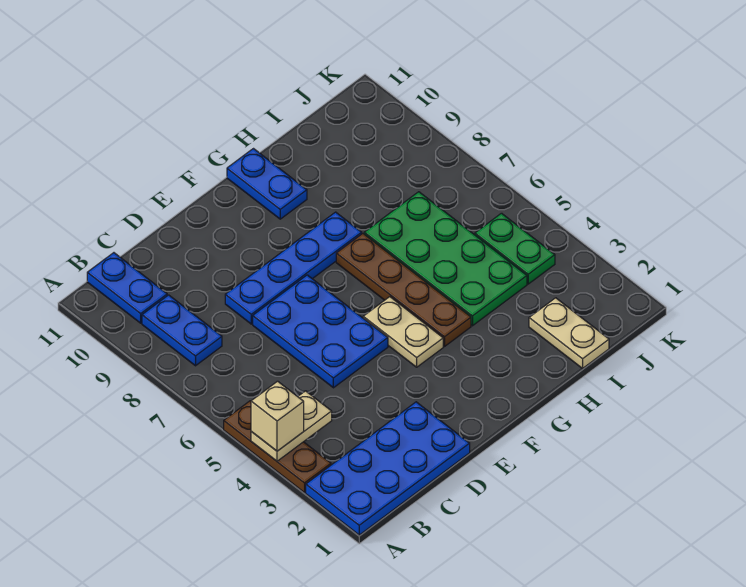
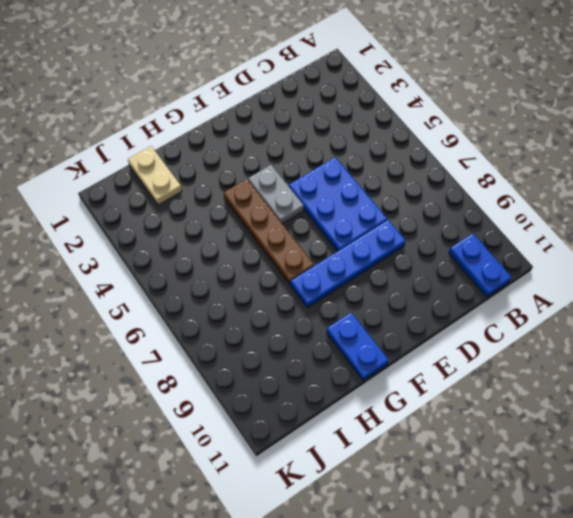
grey 1x2 plate [248,165,304,224] -> tan 1x2 plate [363,297,443,367]
none -> blue 2x4 plate [306,402,470,535]
none -> brown 1x3 plate [224,401,331,493]
none -> blue 1x2 plate [142,295,222,366]

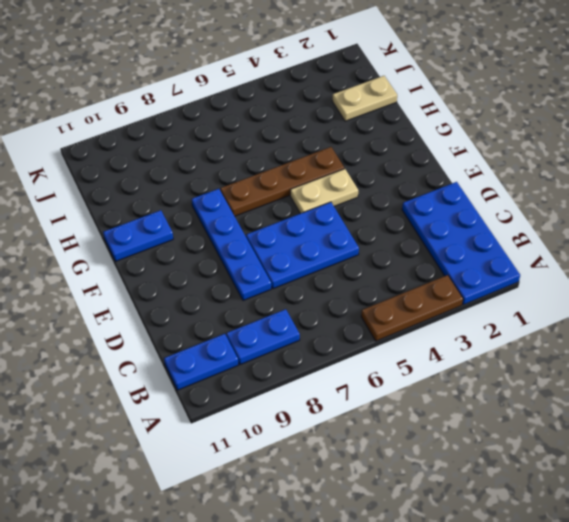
none -> green 2x4 plate [364,192,527,326]
none -> green 1x2 plate [475,213,555,284]
none -> tan 1x2 plate [251,391,332,461]

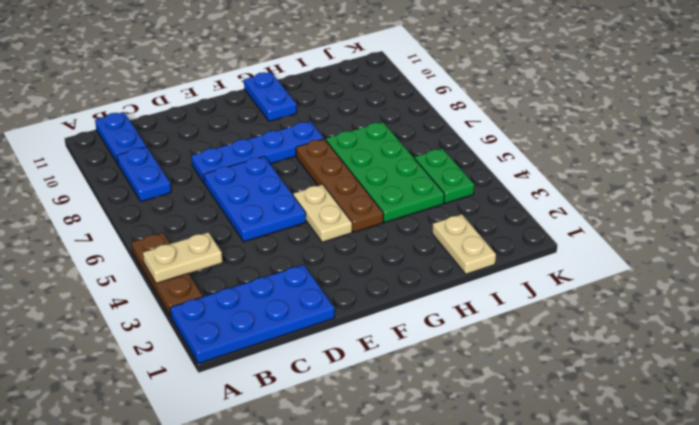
none -> tan 1x1 brick [251,381,304,451]

